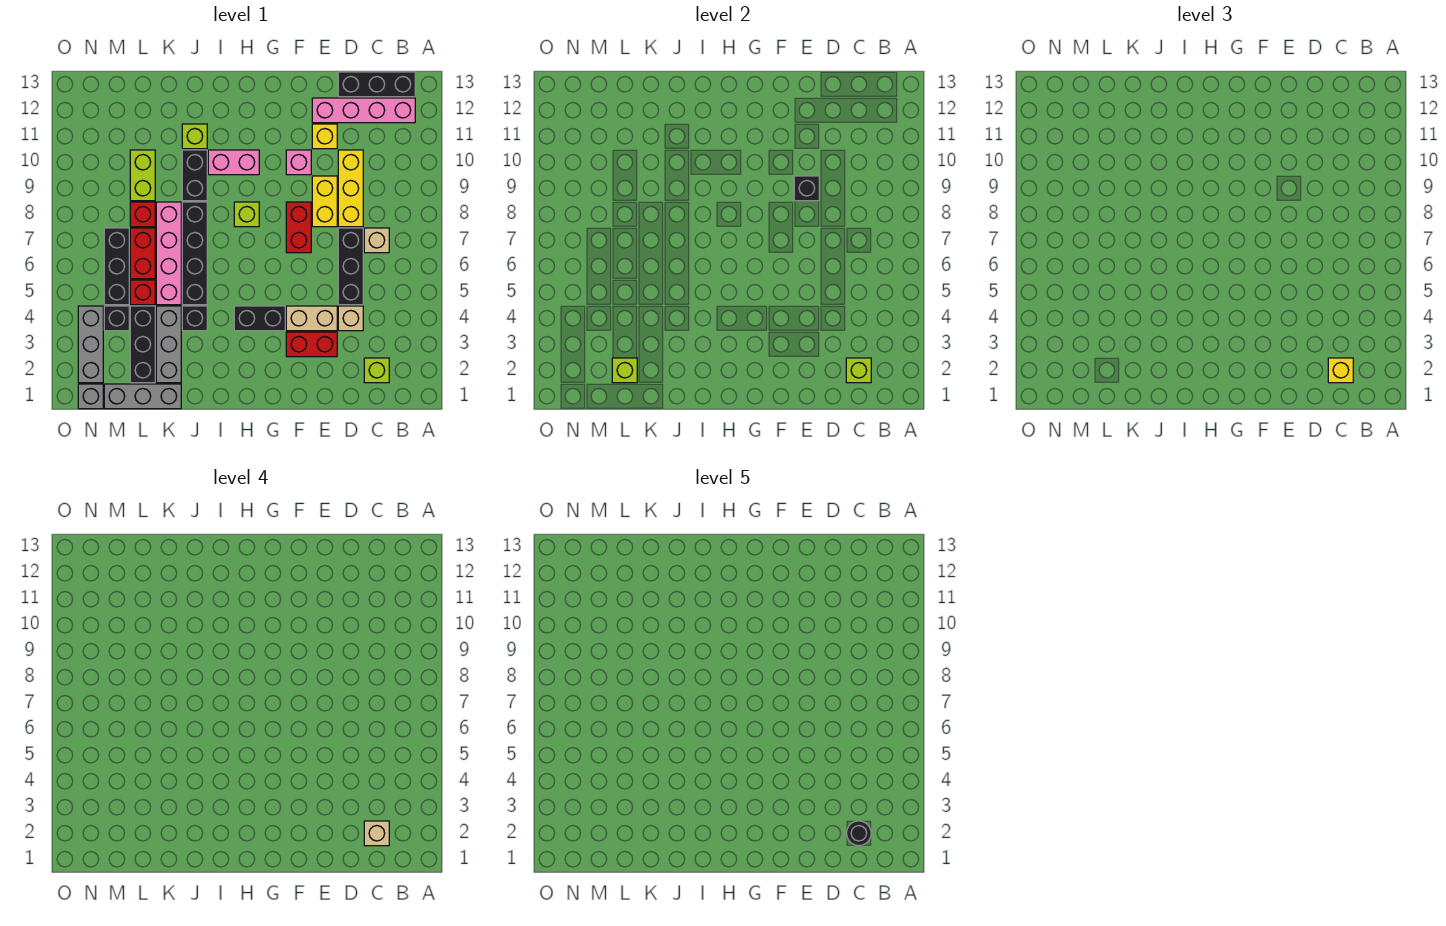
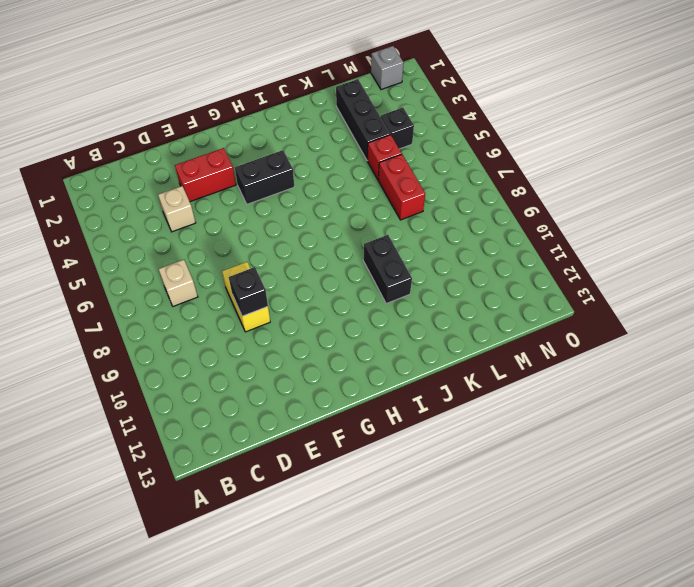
none -> pink 1x4 brick [312,98,415,123]
none -> black 1x3 brick [338,72,415,97]
none -> lime 1x1 brick [364,358,389,383]
none -> black 1x3 brick [338,228,363,305]

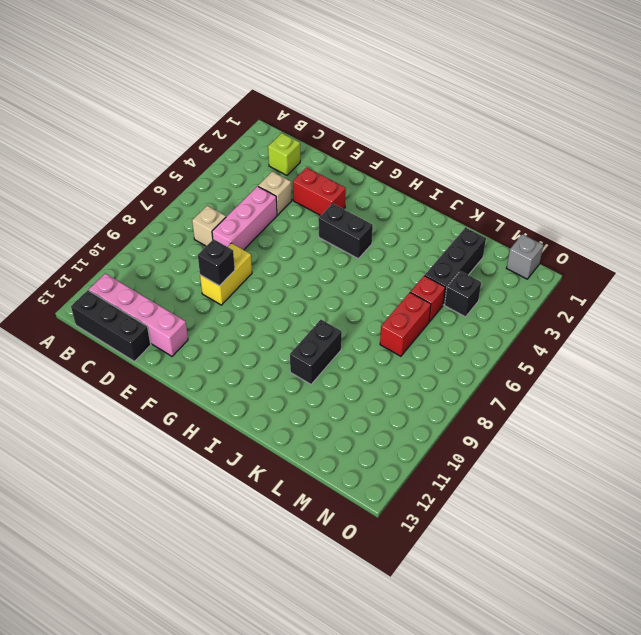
pink 1x3 brick [212,186,277,250] -> black 1x3 brick [338,228,363,305]
none -> yellow 1x3 brick [338,150,363,227]
none -> tan 1x2 brick [286,306,337,331]
none -> yellow 1x1 brick [312,124,337,149]
none -> red 1x2 brick [286,202,311,253]

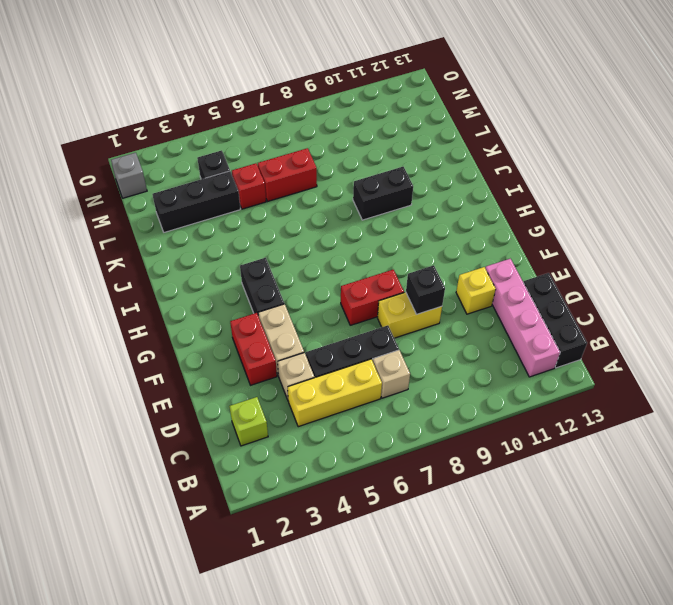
yellow 1x3 brick [288,359,382,427] -> yellow 1x3 brick moved to [338,150,363,227]
none -> pink 1x1 brick [286,150,311,175]
none -> lime 1x1 brick [234,202,259,227]
none -> pink 1x2 brick [208,150,259,175]
none -> black 1x1 brick [182,306,207,331]

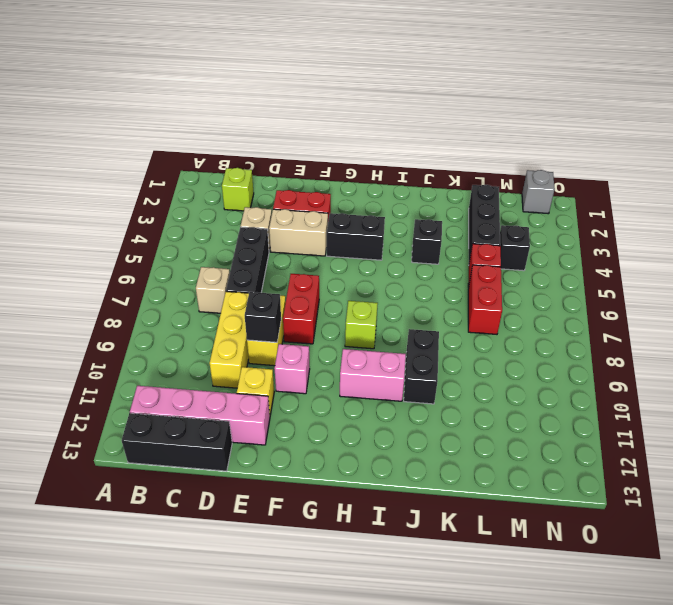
none -> black 1x4 brick [182,202,207,305]
none -> lime 1x1 brick [182,124,207,149]
none -> grey 1x3 brick [104,384,181,409]
none -> grey 1x3 brick [156,306,181,383]

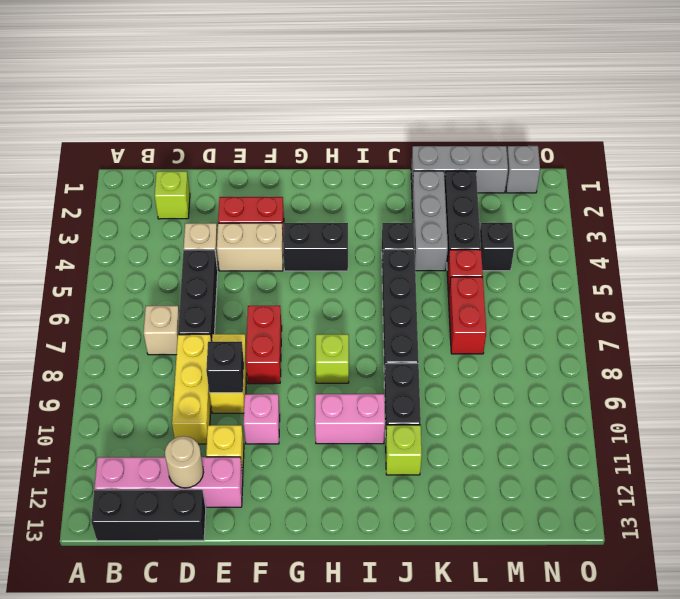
tan 1x1 round brick [165,436,204,488] -> none
none -> pink 1x4 brick [156,202,181,305]
none -> red 1x1 brick [130,202,155,227]
none -> lime 1x2 brick [130,150,155,201]
none -> black 1x3 brick [104,228,129,305]

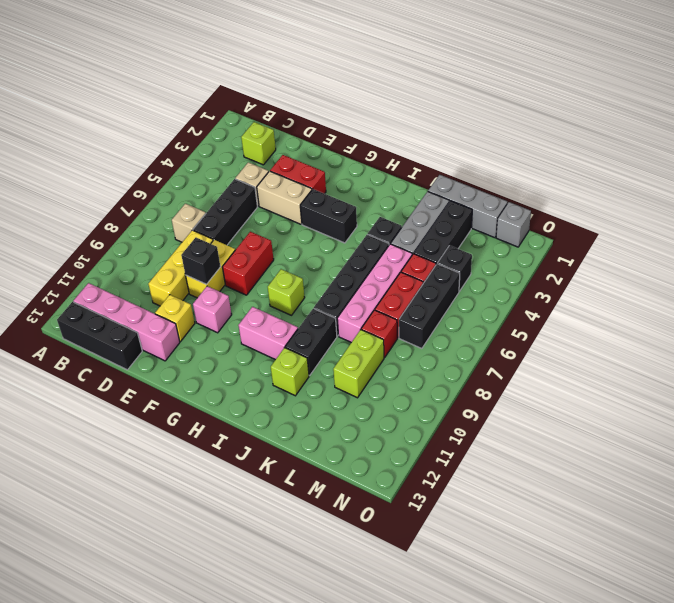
none -> grey 1x3 brick [78,306,103,383]
none -> lime 1x1 brick [846,358,871,383]
none -> lime 1x1 brick [612,358,637,383]
none -> yellow 1x1 brick [1328,358,1353,383]

